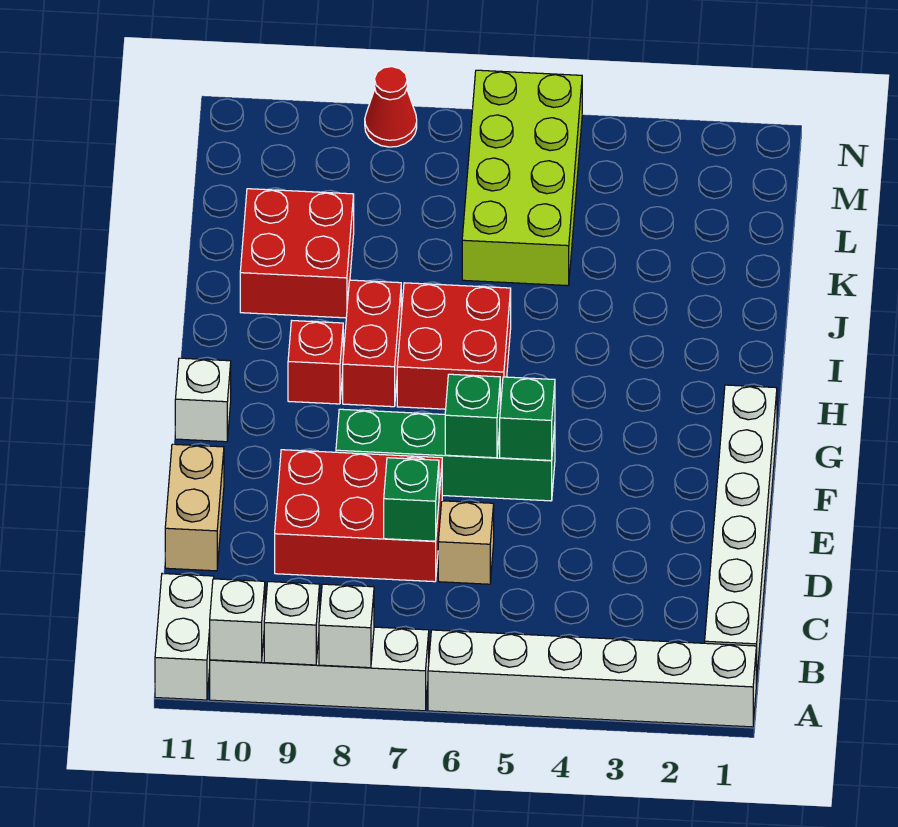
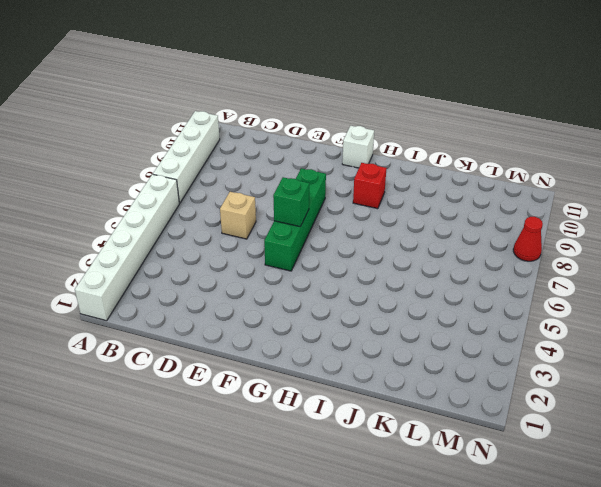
none -> white 1x2 brick [155,574,214,700]
none -> white 1x6 brick [705,385,777,684]
none -> red 2x3 brick [275,450,442,582]

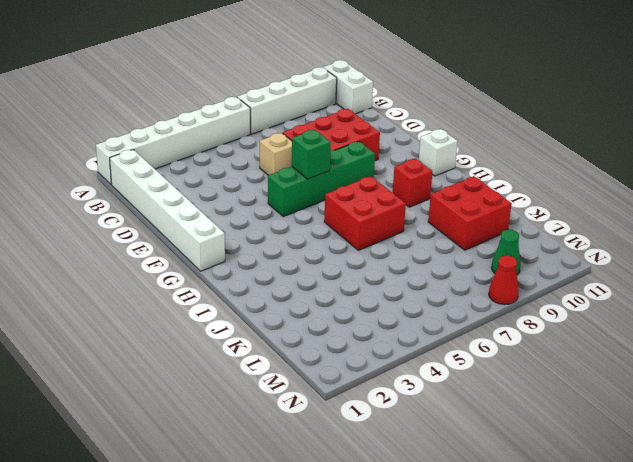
green 1x1 cone [491,230,521,275] -> none
none -> tan 1x2 brick [165,444,224,571]
none -> red 1x2 brick [343,280,401,407]
none -> lime 2x4 brick [462,70,582,286]

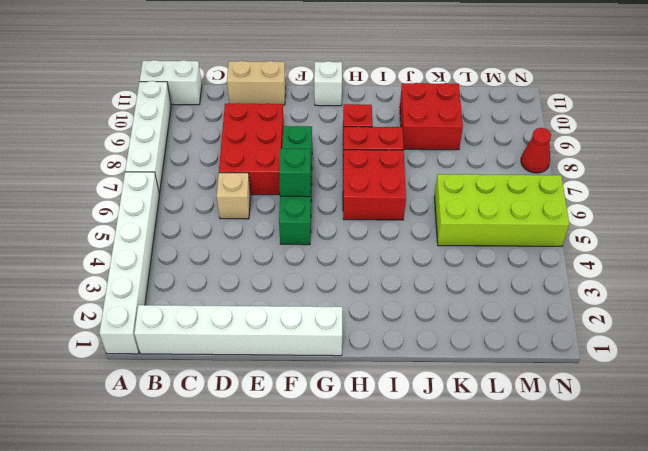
none -> white 1x1 brick [319,584,374,668]
none -> white 1x1 brick [264,582,320,665]
none -> white 1x1 brick [210,579,265,662]

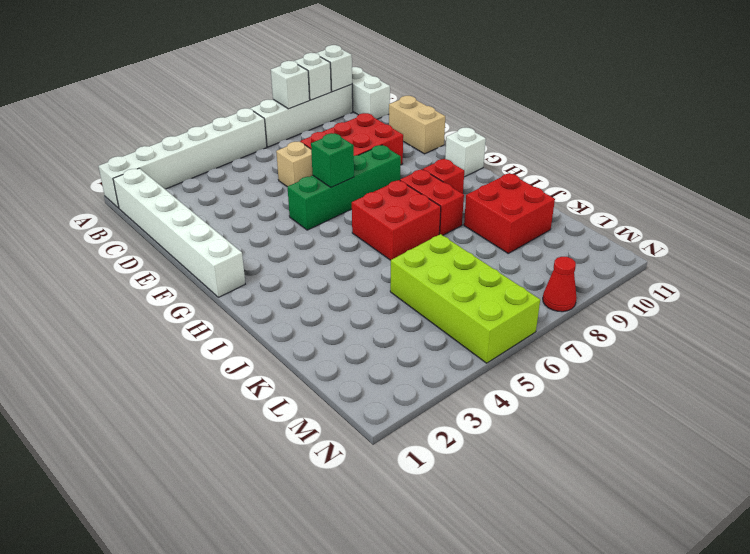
none -> green 1x1 brick [384,458,439,541]
none -> green 1x1 brick [500,377,555,460]

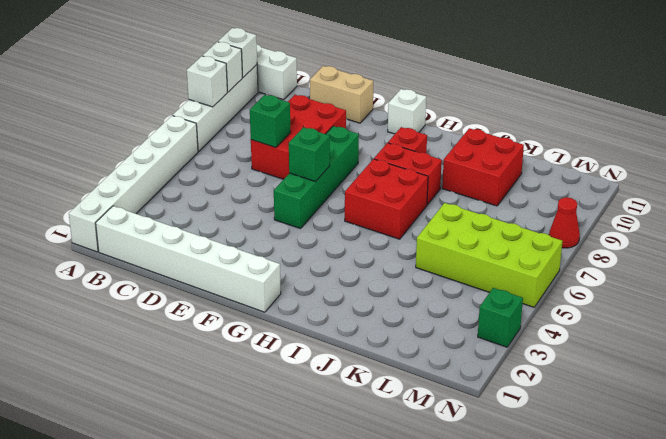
green 1x1 brick [478,288,523,347] -> green 1x1 brick moved to [500,377,555,460]
none -> tan 1x1 brick [438,501,494,584]

